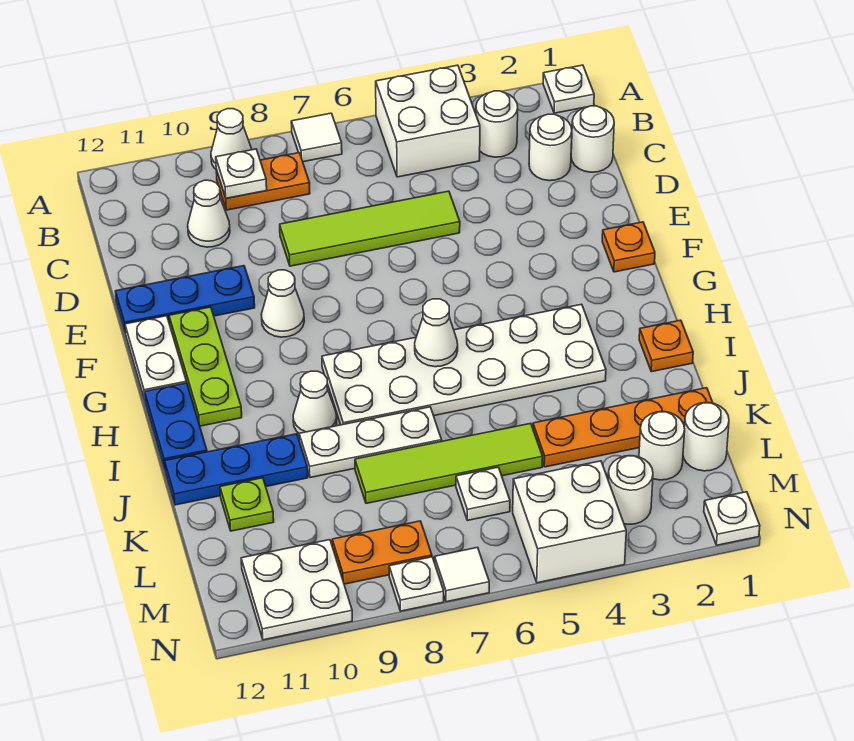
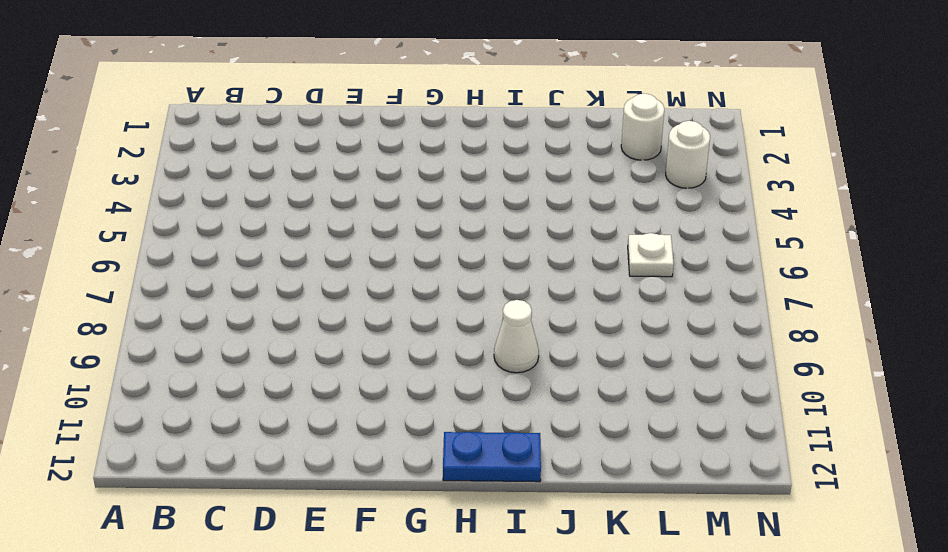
none -> white 1x1 plate [543,65,594,113]
none -> white 2x2 brick [376,65,480,177]
none -> white 1x1 tile [291,113,342,162]
none -> white 1x1 cone [211,109,252,169]

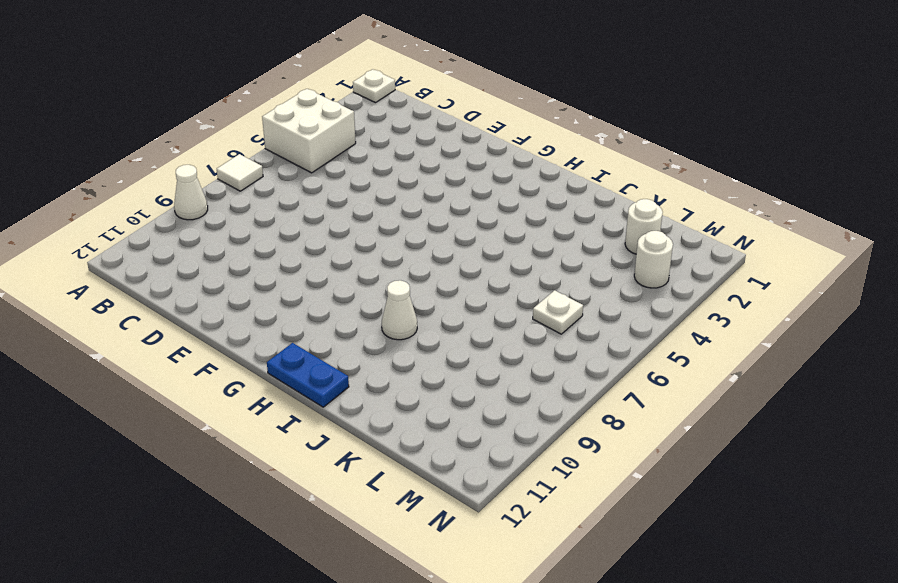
none -> white 1x1 round brick [476,91,518,157]
none -> orange 1x2 plate [216,153,310,210]
none -> white 1x1 round brick [571,106,614,172]
none -> white 1x1 round brick [529,114,572,181]

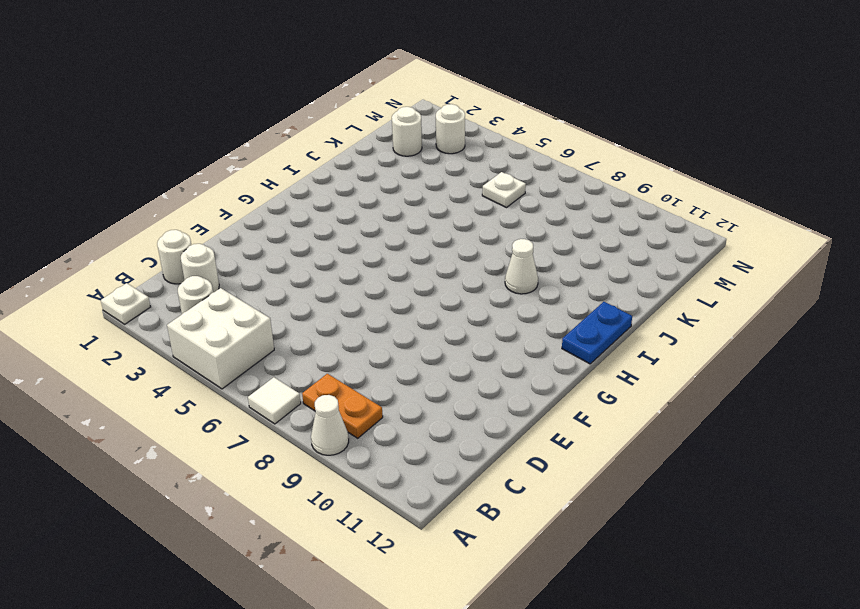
none -> white 1x1 cone [188,180,230,247]
none -> lime 1x4 tile [280,191,460,266]
none -> blue 1x3 plate [115,266,255,333]
none -> orange 1x1 plate [602,222,655,272]

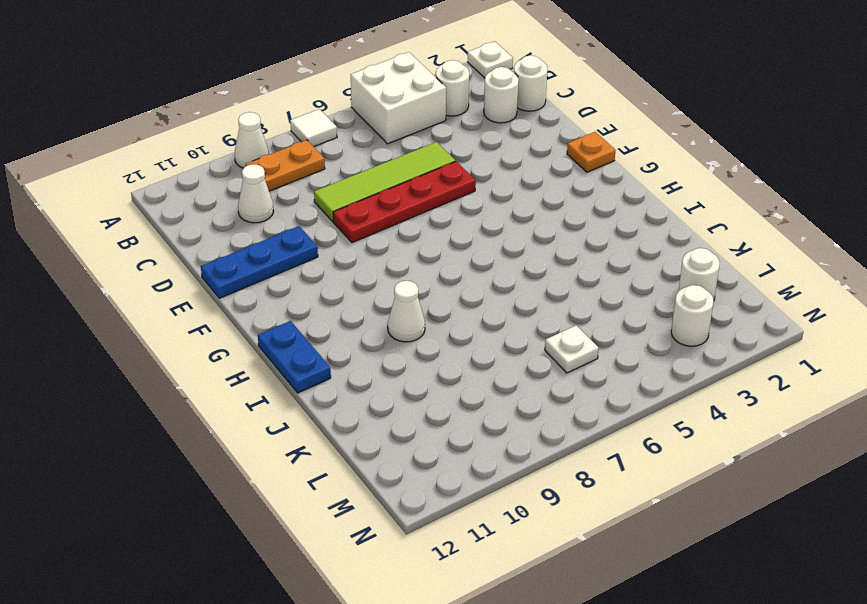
red 1x4 plate [333,161,476,243] -> none
none -> white 1x1 cone [261,270,304,337]
none -> lime 1x3 plate [169,307,242,426]
none -> white 1x2 plate [125,316,187,399]
none -> white 2x6 plate [322,304,606,425]

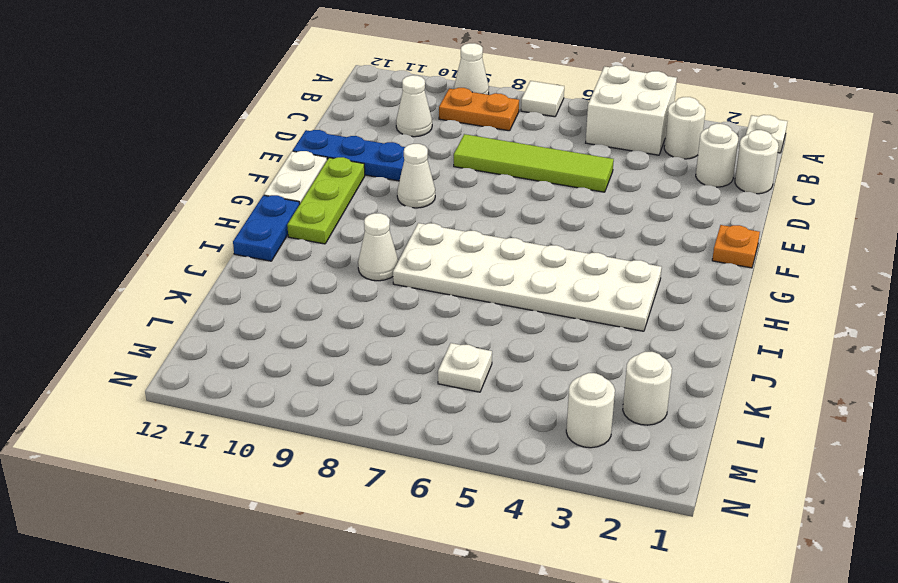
none -> orange 1x1 plate [639,320,693,372]
none -> white 1x3 plate [299,407,442,478]
none -> blue 1x3 plate [165,434,308,505]
none -> orange 1x4 plate [533,388,713,467]

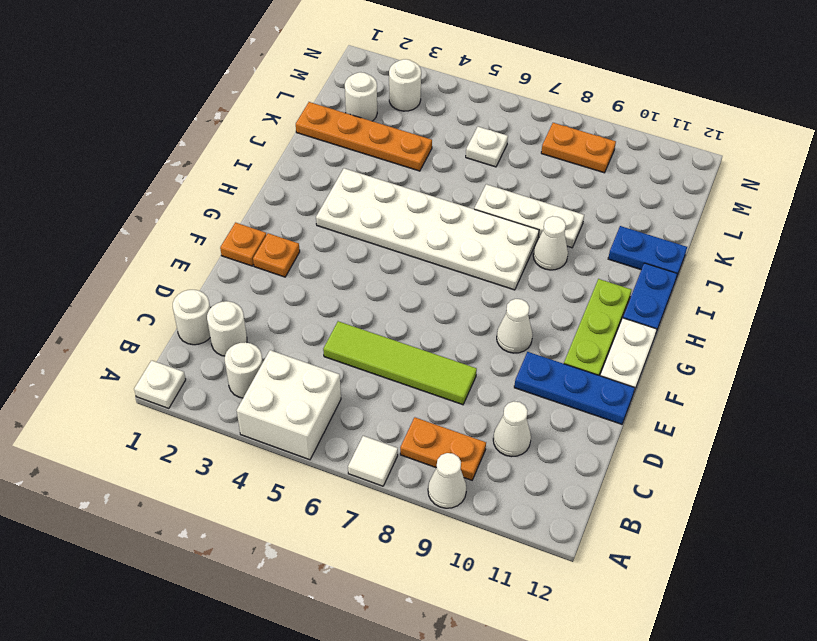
orange 1x1 plate [253,233,300,277] -> orange 1x1 plate moved to [639,320,693,372]
blue 1x2 plate [608,226,687,276] -> blue 1x3 plate [165,434,308,505]
none -> lime 1x4 tile [355,423,543,503]
none -> lime 1x1 plate [220,478,274,531]
none -> white 1x1 round brick [683,402,729,471]
none -> white 2x2 brick [513,461,626,583]

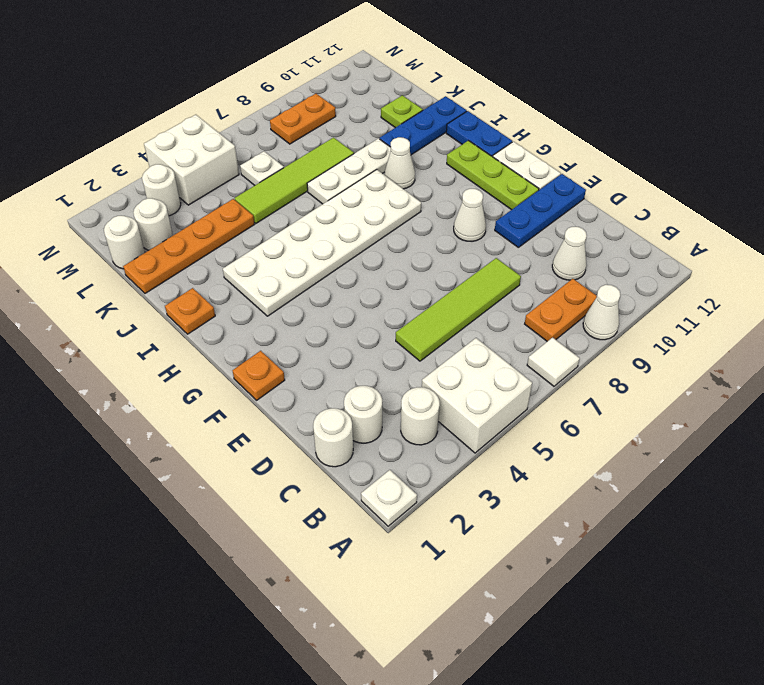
none -> white 2x2 plate [241,540,352,640]
none -> white 1x1 plate [704,492,760,545]
none -> white 1x1 tile [435,547,489,602]
none -> white 1x1 plate [389,557,444,611]

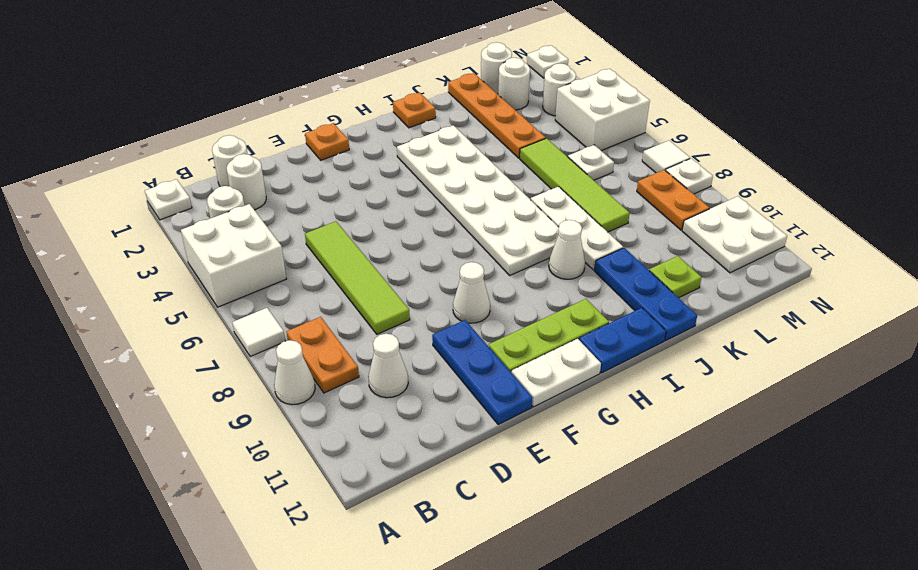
none -> white 1x1 plate [216,149,267,198]
none -> white 1x1 cone [415,299,458,367]

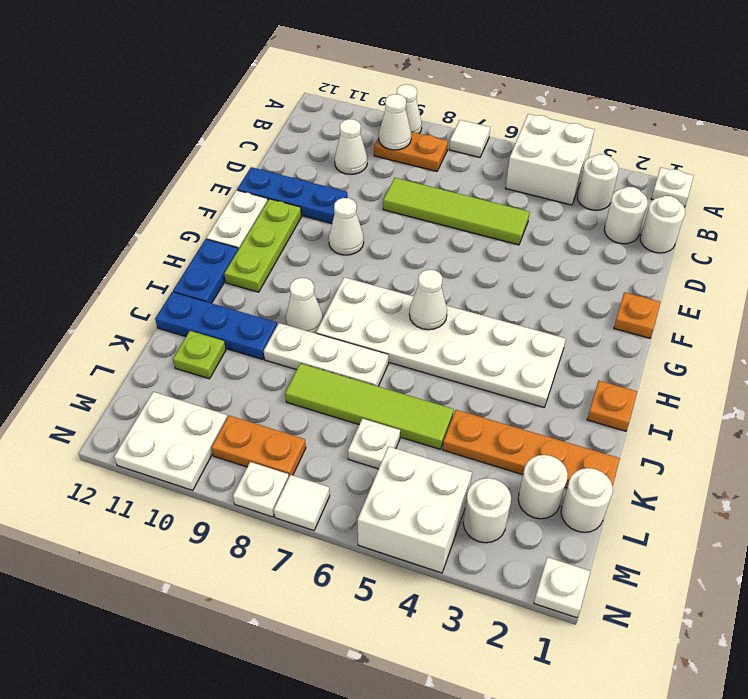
white 1x1 cone [379,94,411,150] -> white 1x1 plate [216,149,267,198]

